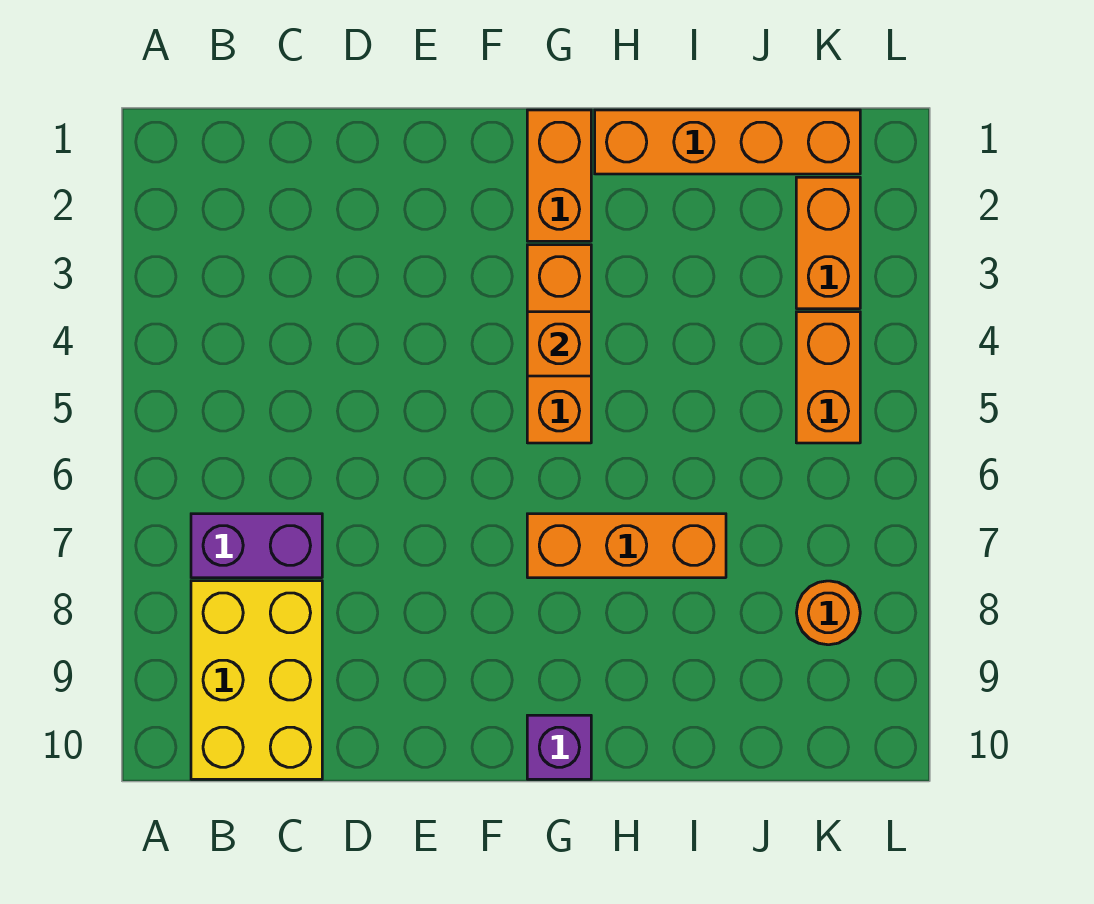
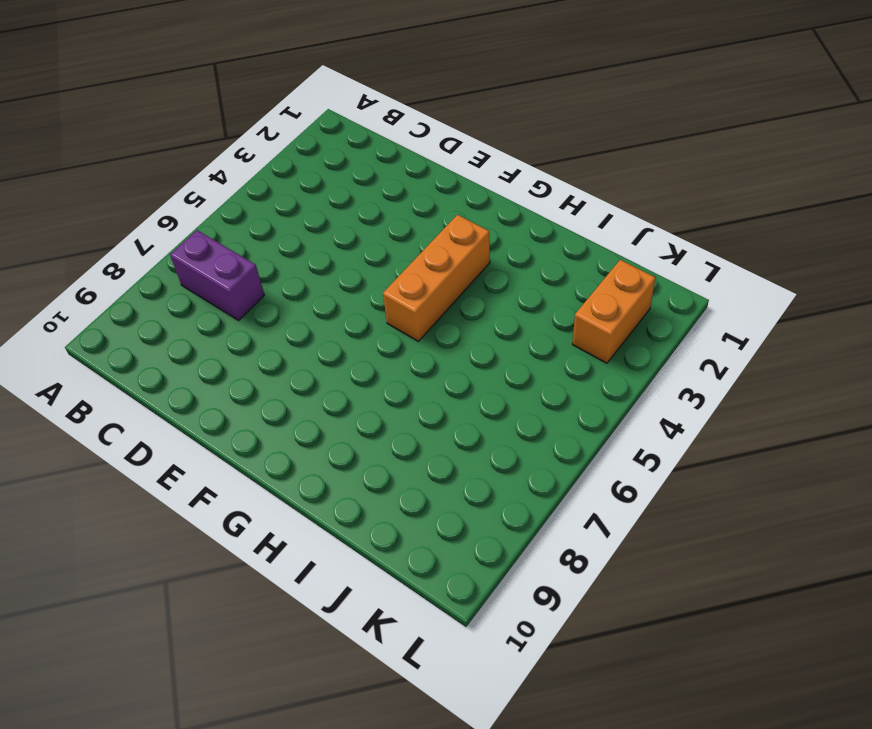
none -> yellow 2x3 brick [191,581,322,779]
none -> orange 1x2 brick [527,110,591,241]

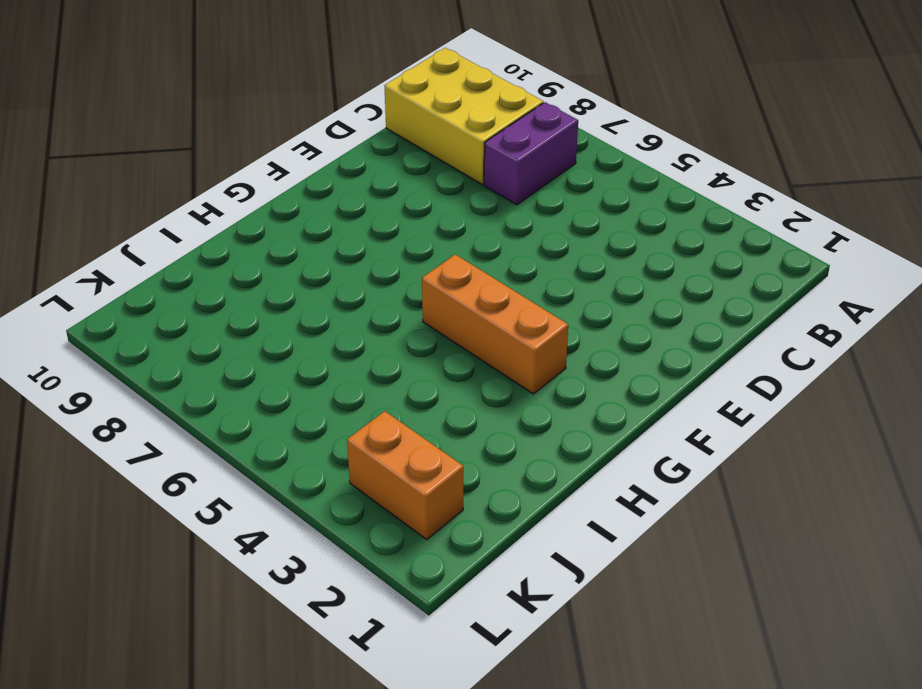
none -> orange 1x2 brick [527,110,591,241]
none -> orange 1x3 brick [527,514,726,578]

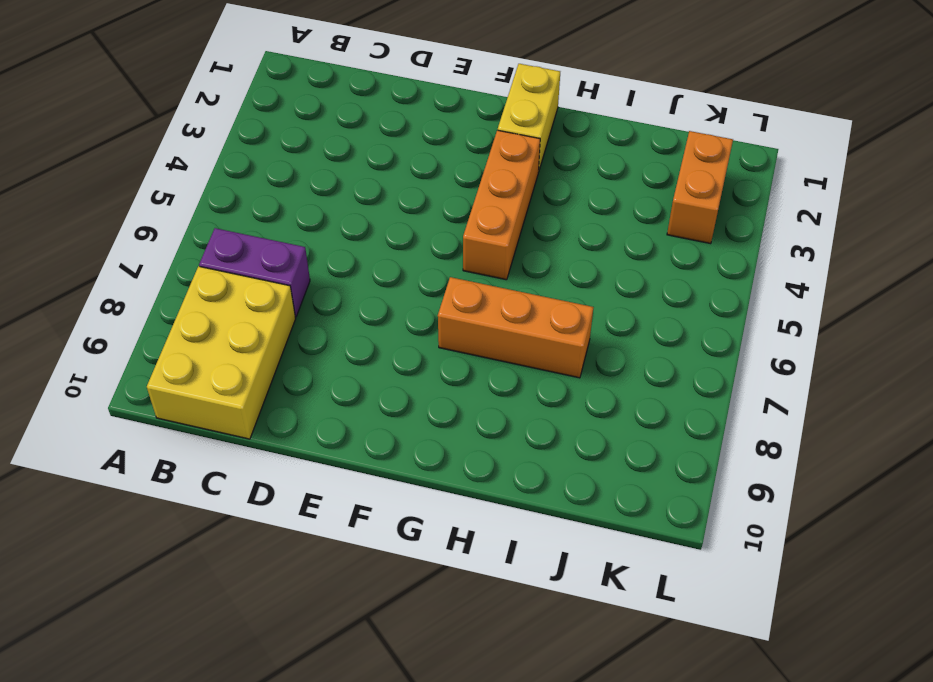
yellow 1x2 brick [498,64,560,172] -> orange 1x2 brick [527,110,591,241]
none -> purple 1x1 brick [527,715,591,779]
none -> orange 1x4 brick [595,110,860,174]

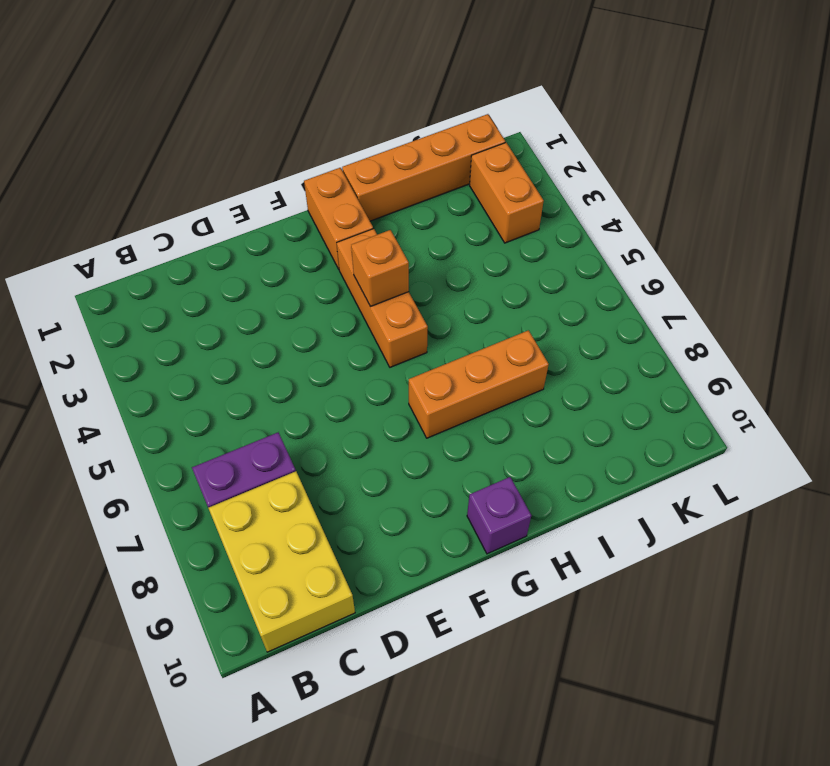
none -> orange 1x2 brick [796,312,860,443]
none -> orange 1x1 round brick [796,581,860,645]

